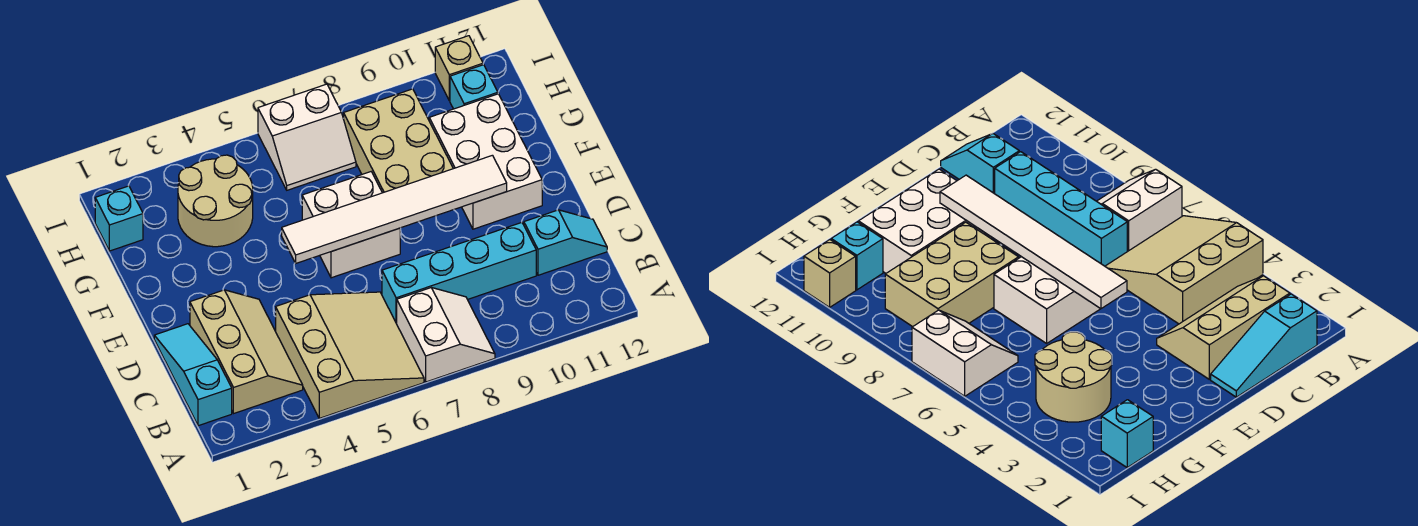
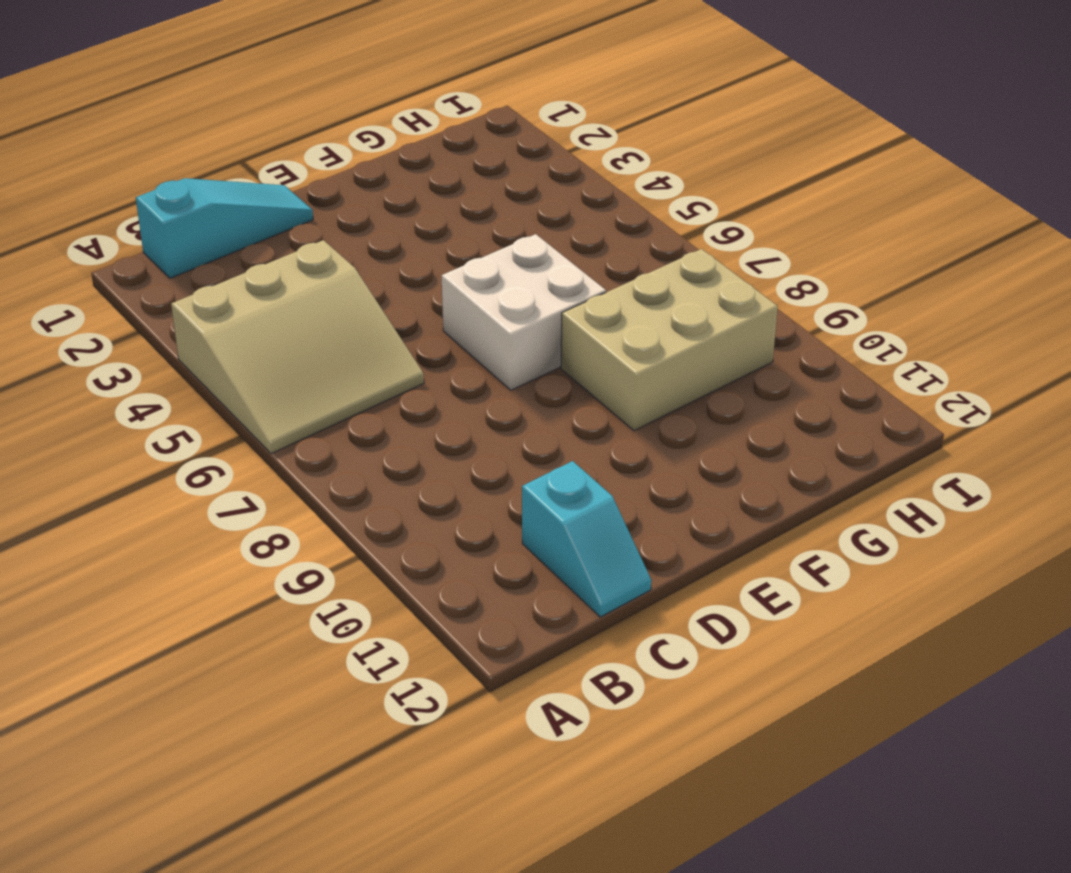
none -> white 2x2 slope [397,288,495,382]
none -> tan 2x3 slope [190,290,303,413]
none -> cyan 1x4 brick [382,223,536,324]

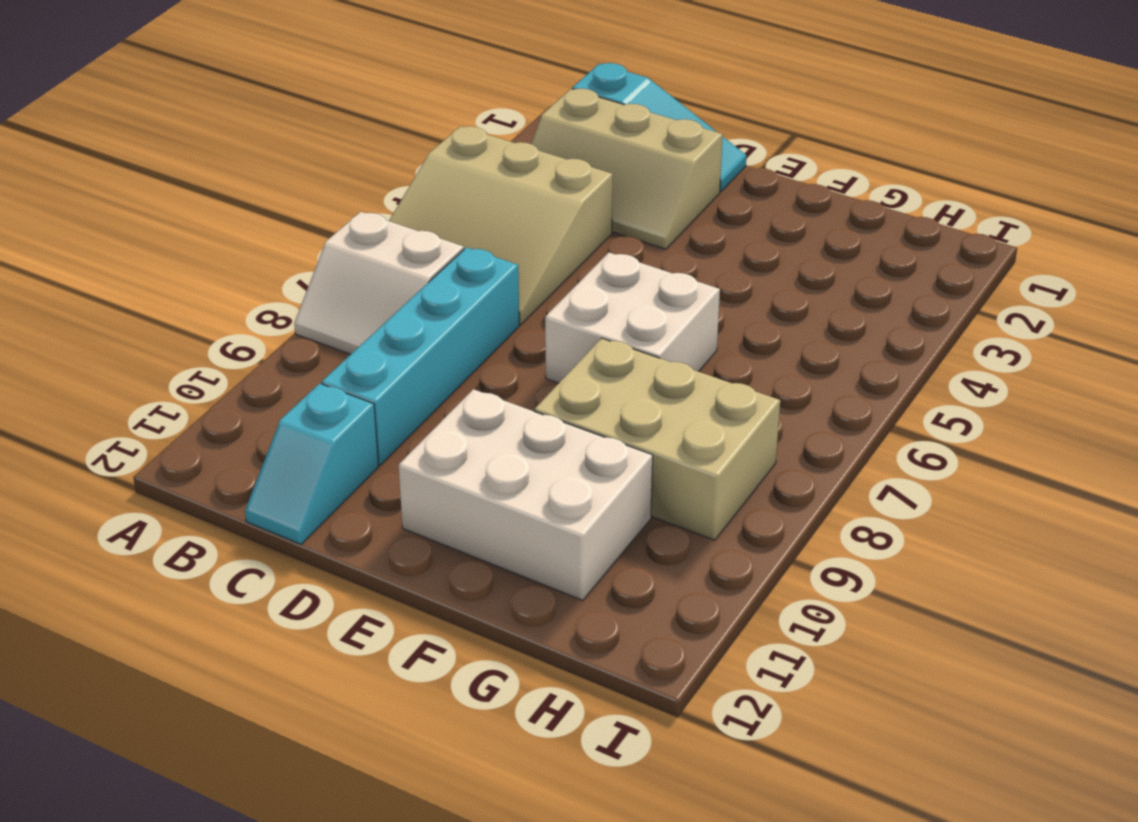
none -> tan 2x2 round brick [178,155,253,247]
none -> cyan 1x1 brick [95,186,143,251]
none -> white 2x2 slope [258,84,356,190]

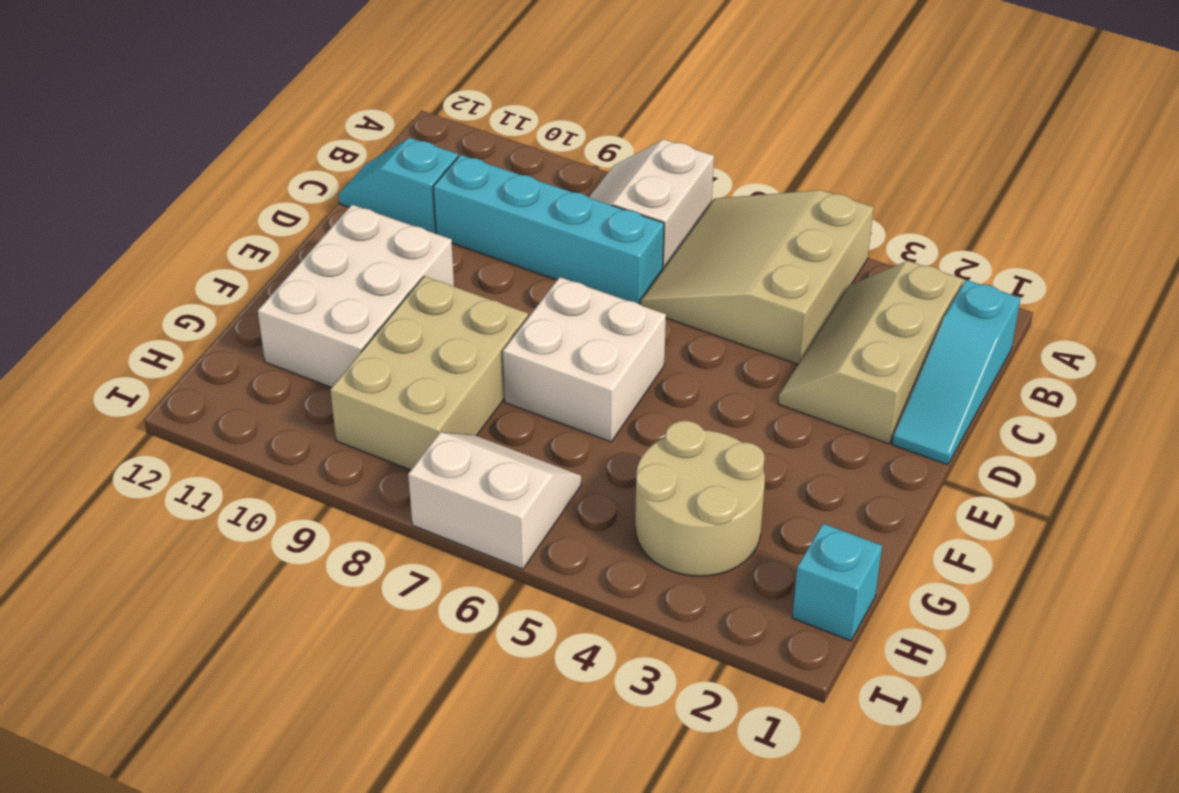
none -> cyan 1x1 brick [450,65,498,109]
none -> tan 1x1 brick [435,36,483,101]
none -> white 1x6 tile [282,155,507,263]

